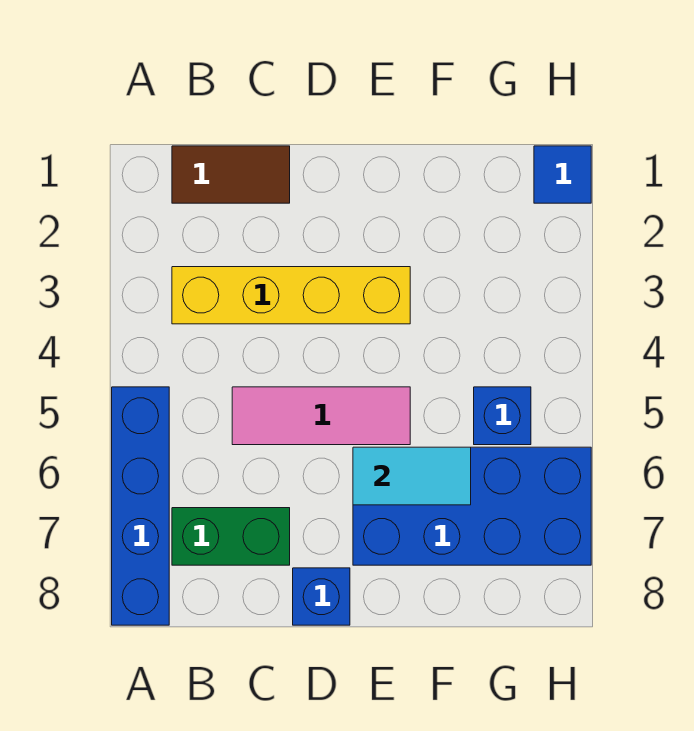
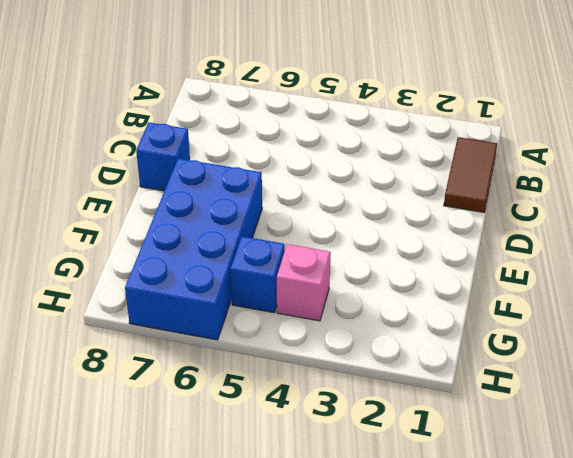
pink 1x1 brick [277,244,331,321] -> none
none -> blue 1x4 brick [112,387,169,625]
none -> yellow 1x4 brick [172,267,410,324]

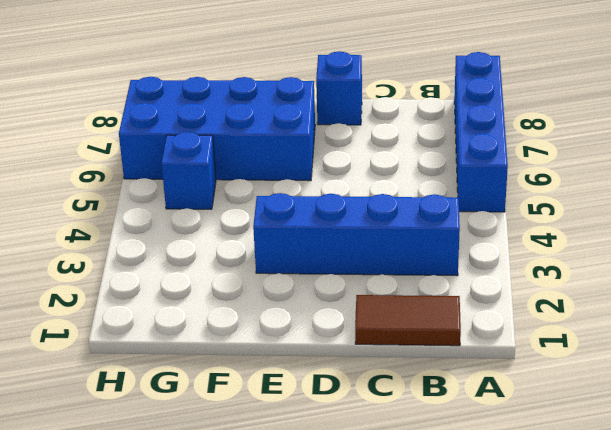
blue 1x4 brick [253,193,460,276] -> yellow 1x4 brick [172,267,410,324]
none -> green 1x2 brick [172,508,290,565]
none -> pink 1x3 tile [232,387,410,445]

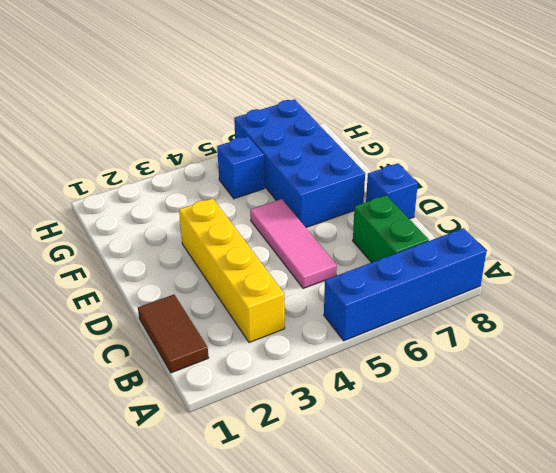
none -> blue 1x1 tile [534,146,591,203]
none -> cyan 1x2 tile [353,447,471,505]

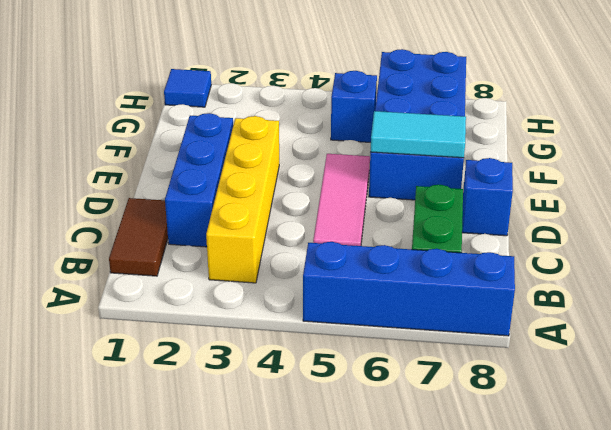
blue 1x3 brick [165,113,233,247] -> none
cyan 1x2 tile [370,111,466,158] -> cyan 1x2 tile turned to [353,447,471,505]

